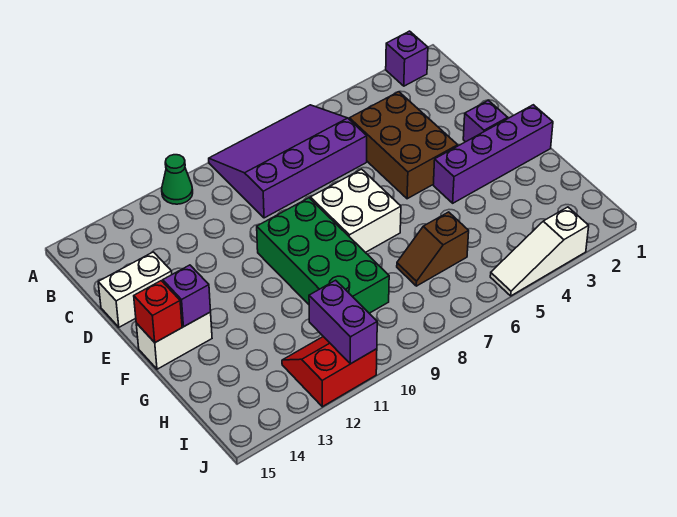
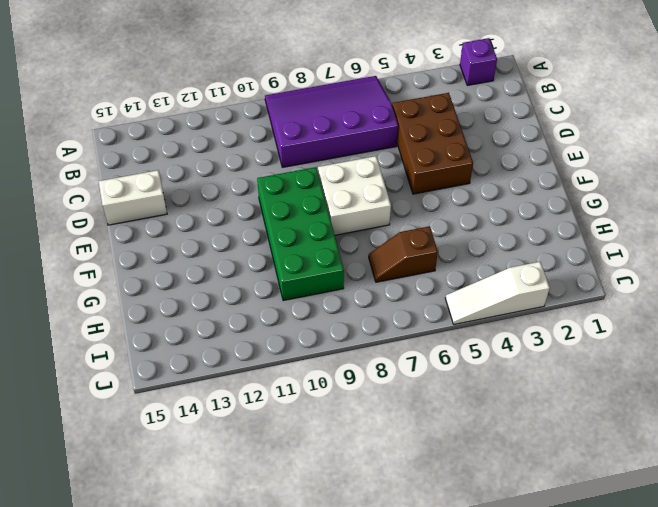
none -> green 1x1 cone [162,155,193,204]
none -> purple 1x1 brick [463,100,508,142]
none -> purple 1x4 brick [433,105,553,203]

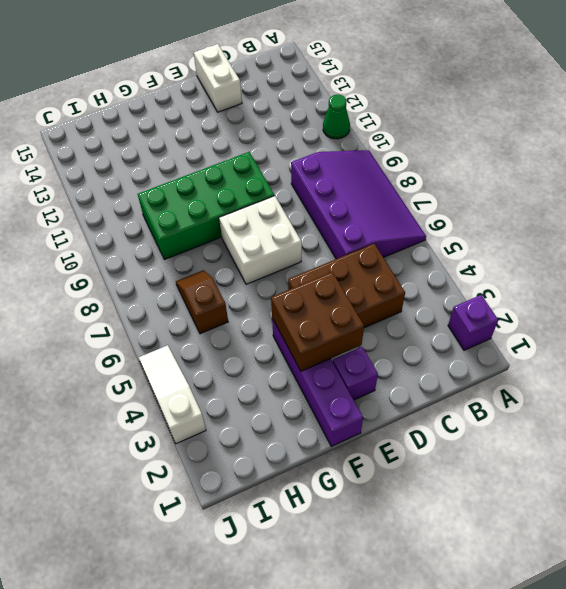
brown 2x2 brick [271,272,364,371] -> none
none -> white 1x2 brick [136,312,212,369]
none -> red 2x2 slope [282,337,377,407]
none -> purple 1x1 brick [163,265,211,327]

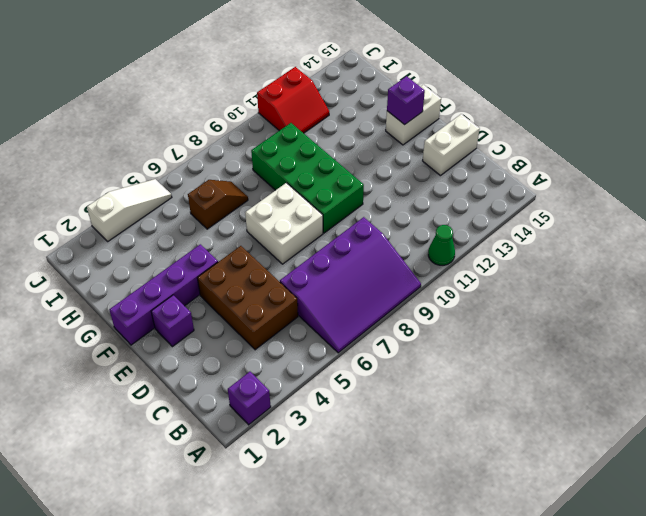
none -> red 1x1 brick [134,281,182,343]
none -> purple 1x2 brick [309,280,377,364]

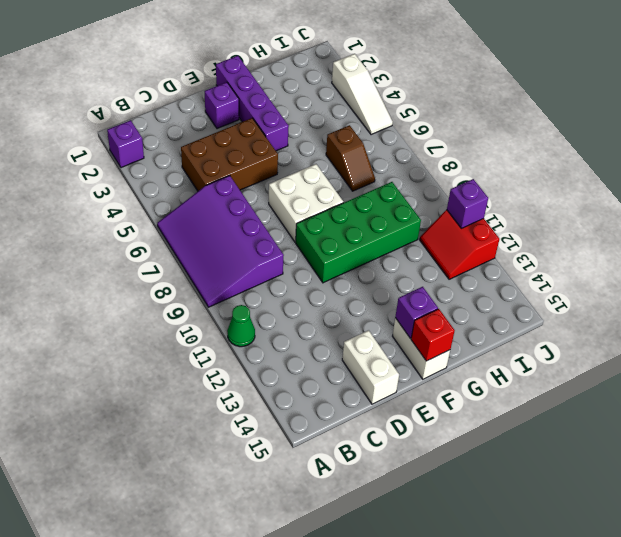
purple 1x1 brick [447,179,488,228] -> purple 1x2 brick [309,280,377,364]

